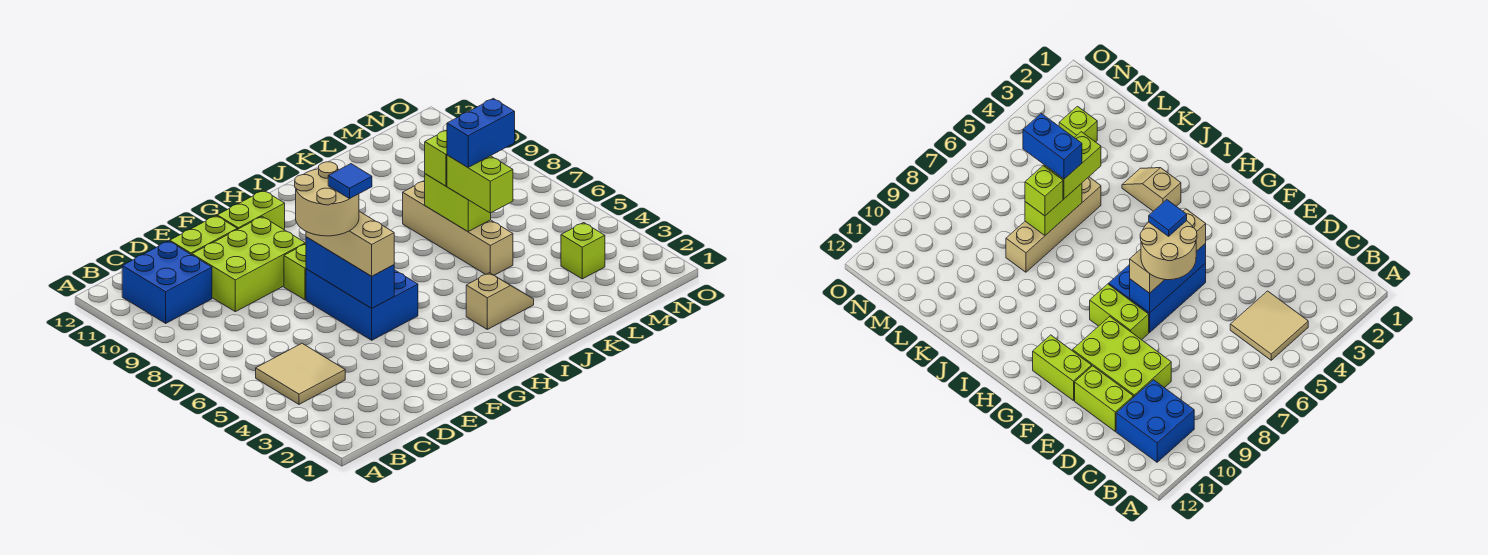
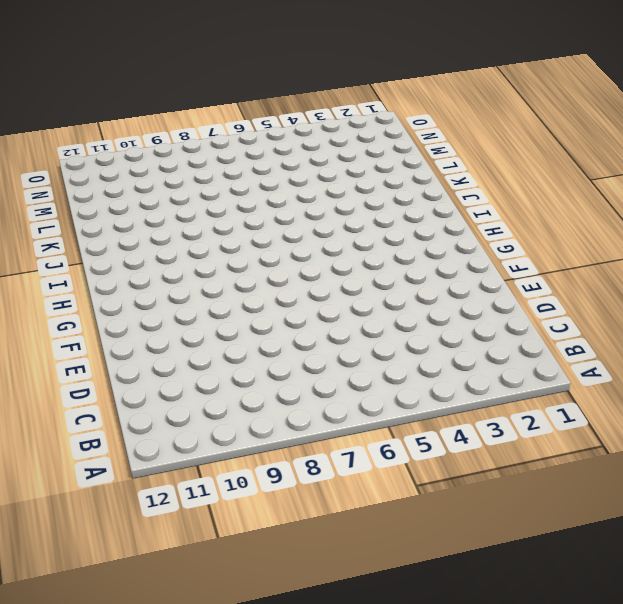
none -> tan 2x2 tile [256,343,345,404]
none -> blue 2x2 brick [122,241,212,323]
none -> lime 2x3 brick [192,217,305,312]

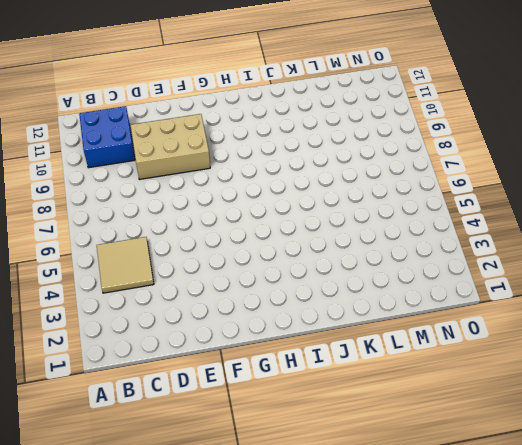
tan 2x3 brick [130,114,210,179] -> lime 2x3 brick [192,217,305,312]
none -> lime 1x2 brick [170,216,237,255]
none -> blue 2x3 brick [306,269,418,340]
none -> lime 1x2 brick [284,244,306,300]

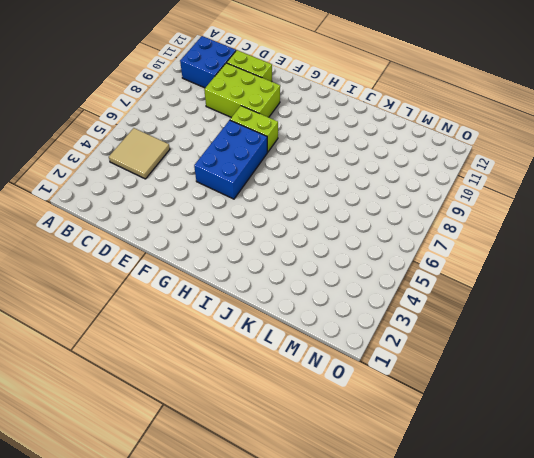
none -> lime 1x2 brick [217,190,285,230]
none -> tan 1x2 slope [466,273,534,329]
none -> tan 1x4 brick [403,181,513,275]

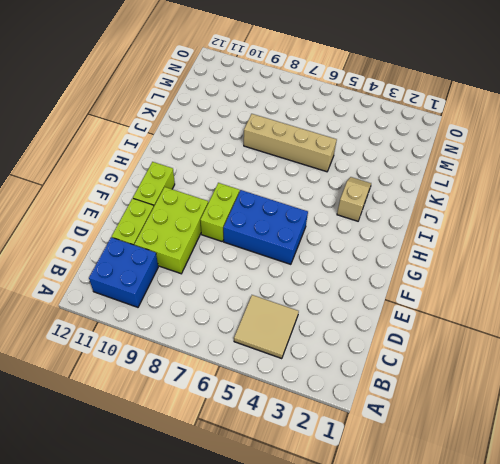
none -> lime 1x1 brick [561,223,605,279]
none -> blue 1x3 brick [306,237,394,308]
none -> lime 1x2 brick [425,174,491,232]

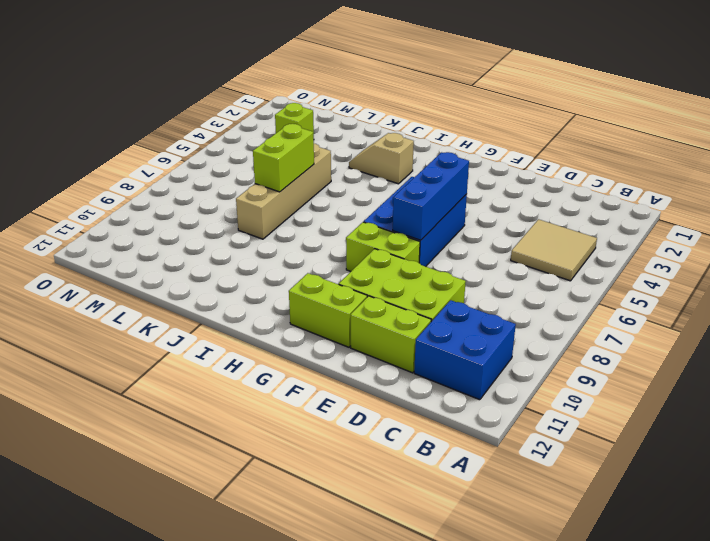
none -> tan 1x3 brick [306,211,394,276]
none -> lime 1x2 brick [447,155,513,213]
none -> lime 1x1 brick [425,130,447,186]

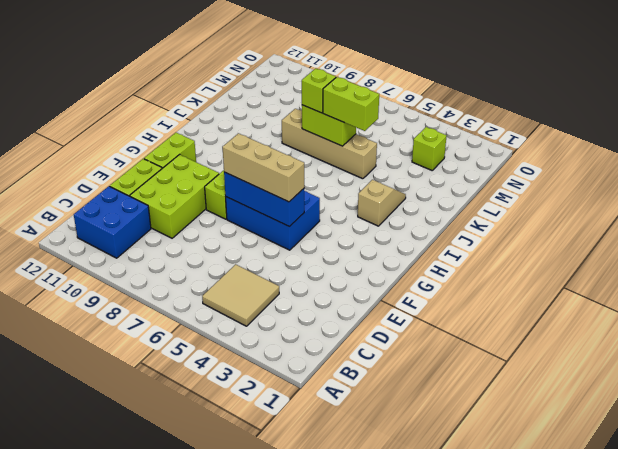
none -> tan 2x2 round brick [295,162,359,236]
none -> blue 1x2 brick [447,98,515,167]
none -> blue 1x1 tile [328,164,372,199]

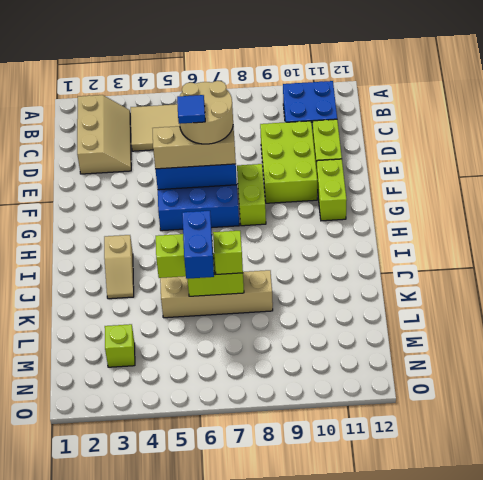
tan 2x3 slope [77,95,131,174] -> none

